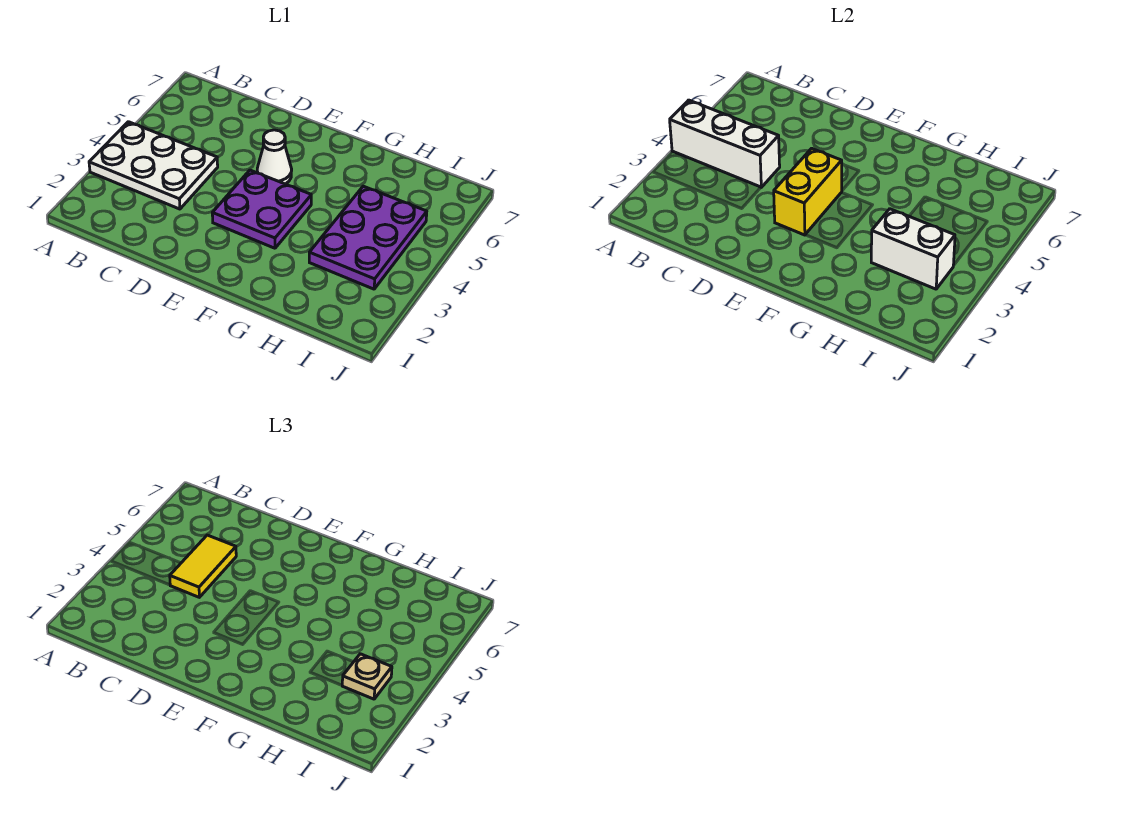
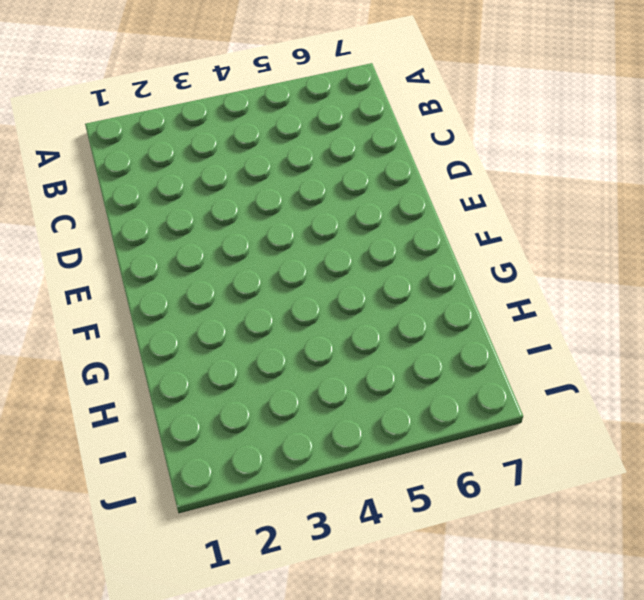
none -> white 2x3 plate [89,122,218,209]
none -> purple 2x2 plate [212,170,311,248]

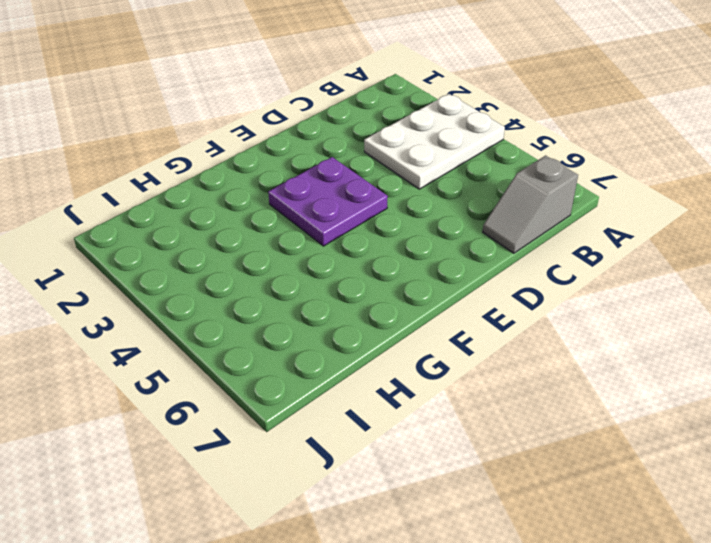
grey 1x2 slope [483,156,578,253] -> none
none -> white 1x1 cone [257,130,292,184]
none -> purple 2x3 plate [309,186,427,289]

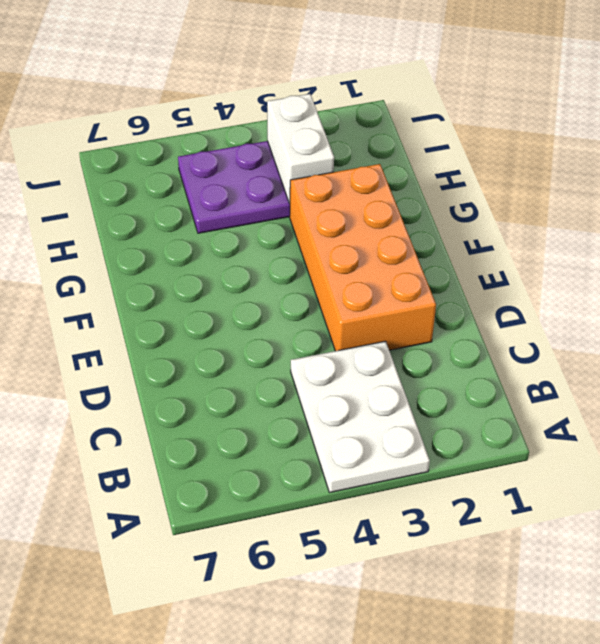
orange 2x4 brick [290,164,436,351] -> purple 2x2 plate [212,170,311,248]
none -> white 1x1 cone [257,130,292,184]
none -> white 1x3 brick [670,100,780,187]

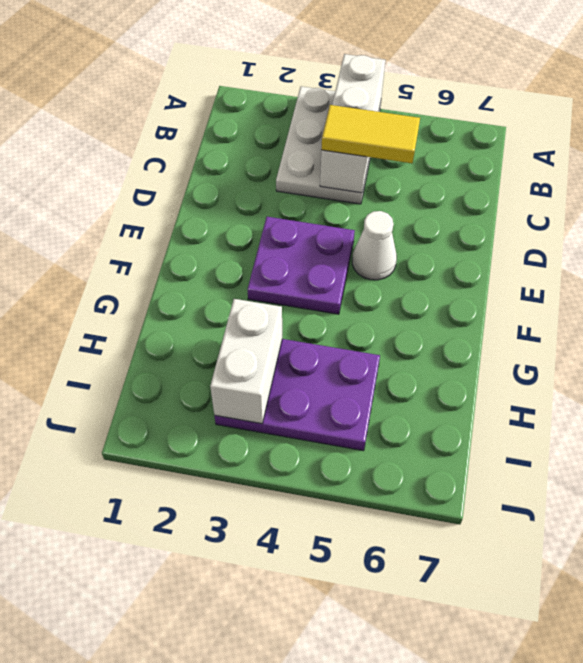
none -> yellow 1x2 brick [774,148,842,235]
none -> tan 1x1 plate [342,654,392,699]

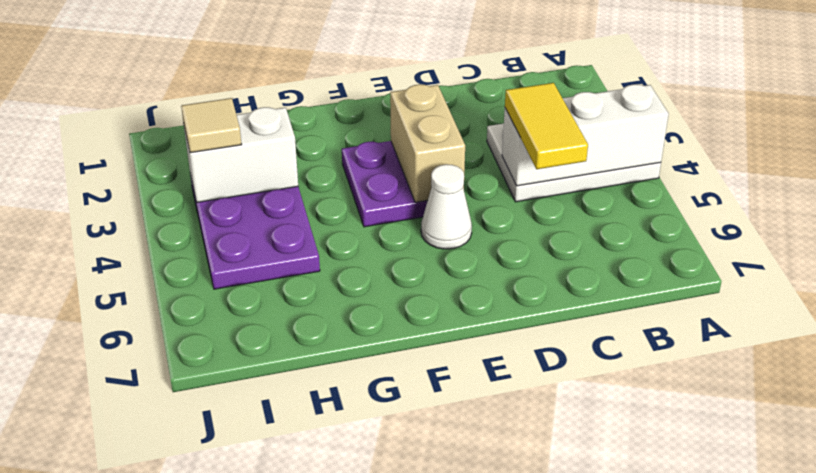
tan 1x2 brick [390,84,465,202] -> yellow 1x2 brick [774,148,842,235]
tan 1x1 tile [181,98,242,153] -> tan 1x1 plate [342,654,392,699]

